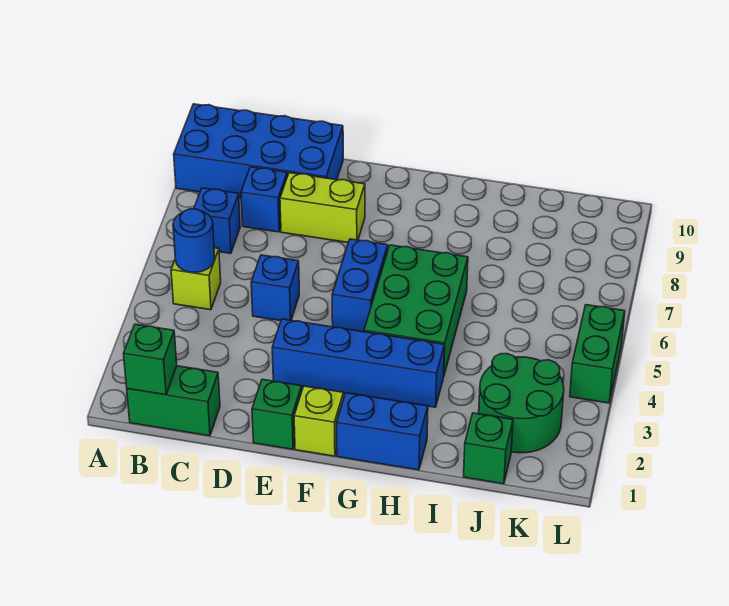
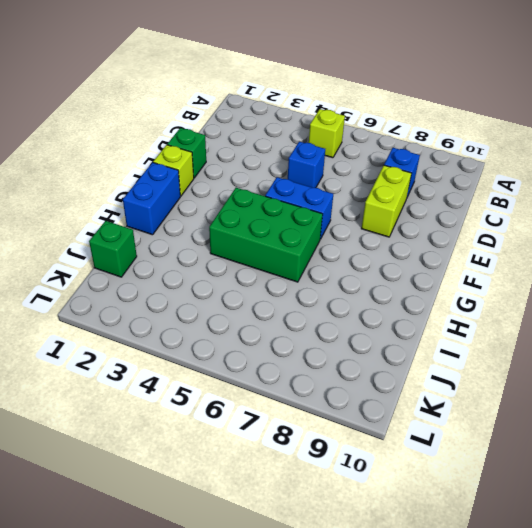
none -> blue 2x4 brick [174,104,343,198]
none -> green 1x2 brick [127,366,220,436]
none -> blue 1x1 brick [194,188,240,253]

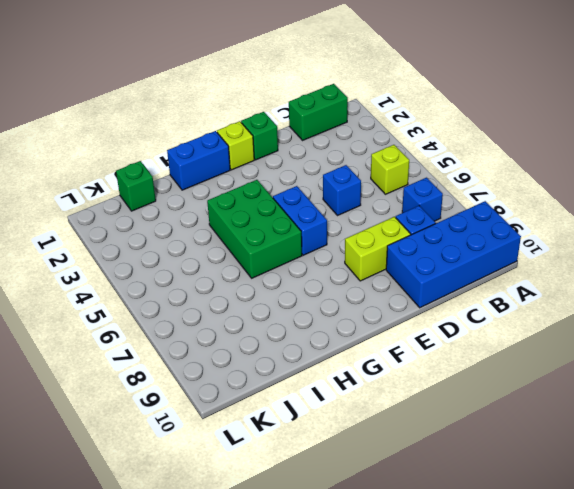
none -> blue 1x4 brick [272,319,444,407]
none -> green 2x2 round brick [479,354,564,453]
none -> green 1x2 brick [570,305,625,403]

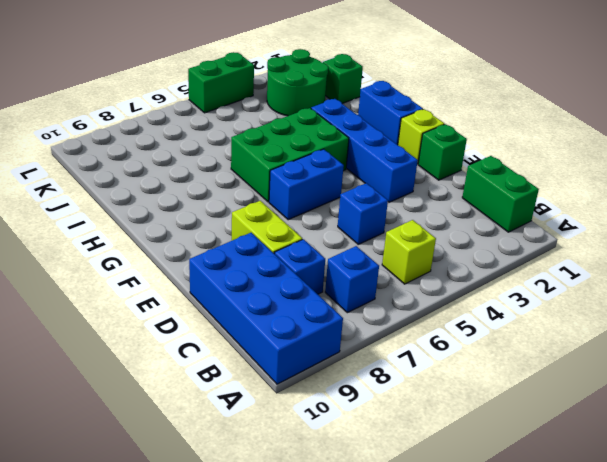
none -> green 1x1 brick [124,324,177,395]
none -> blue 1x1 round brick [173,209,215,273]

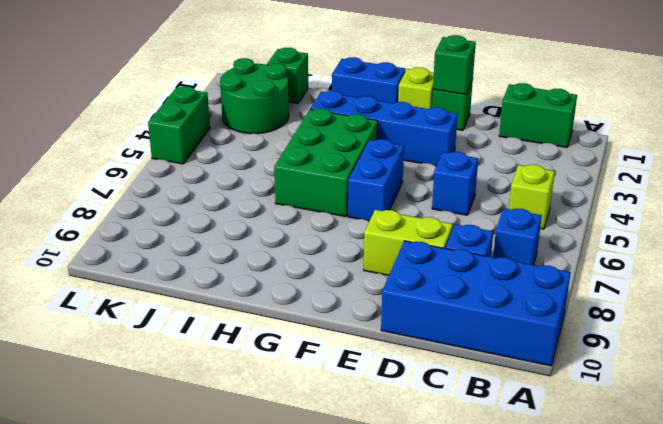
green 1x1 brick [433,35,476,94] -> green 1x1 brick moved to [124,324,177,395]
none -> blue 1x1 round brick [173,209,215,273]

